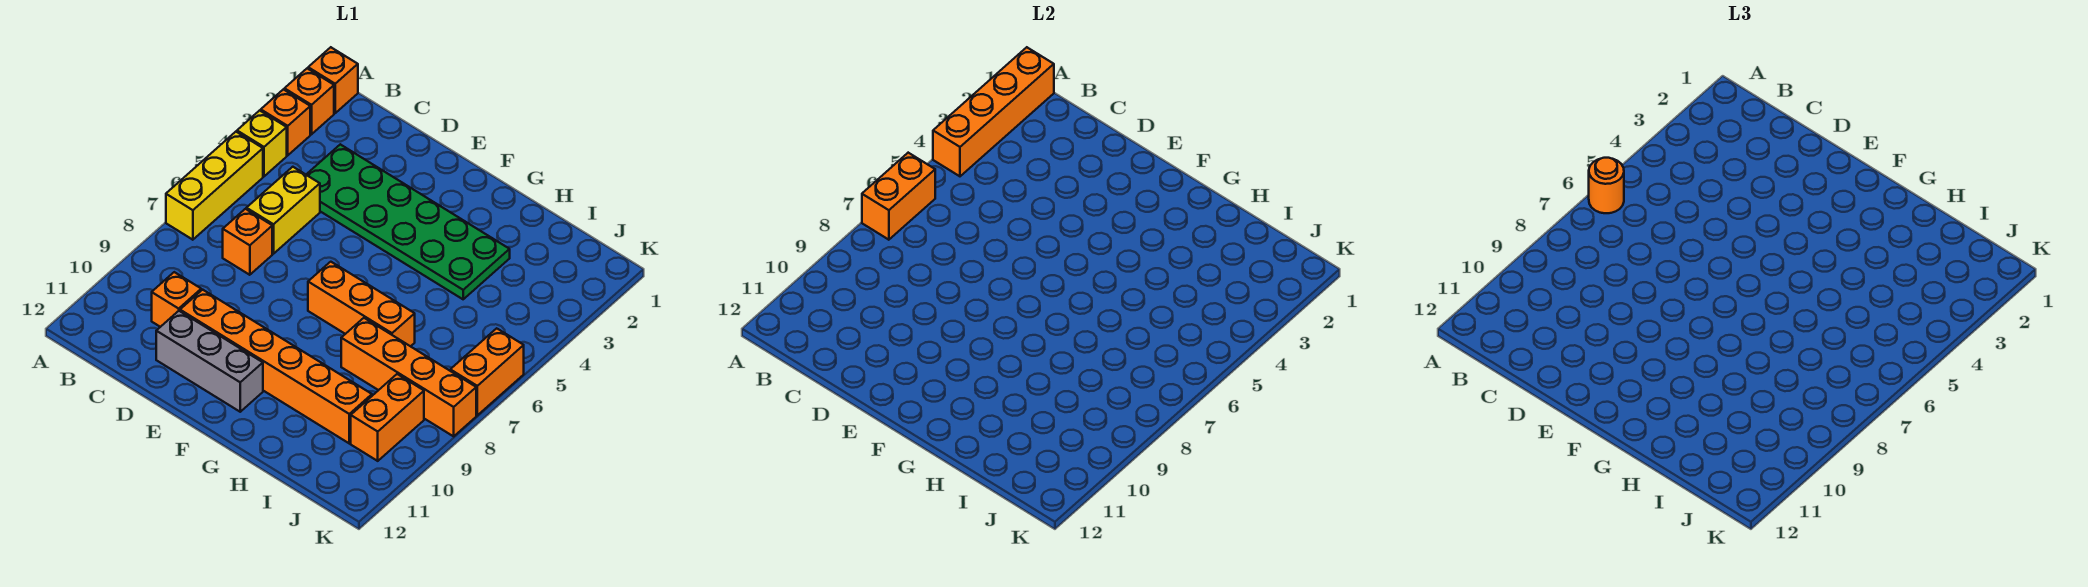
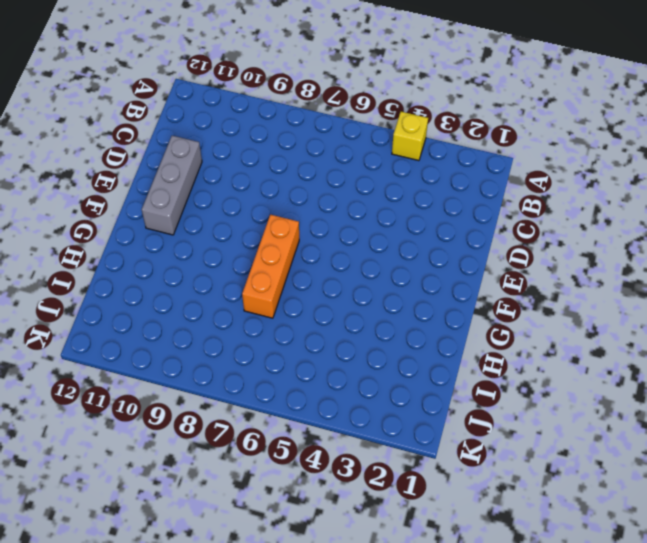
none -> orange 1x1 brick [308,47,358,113]
none -> orange 1x1 brick [284,68,334,134]
none -> orange 1x1 brick [261,89,310,155]

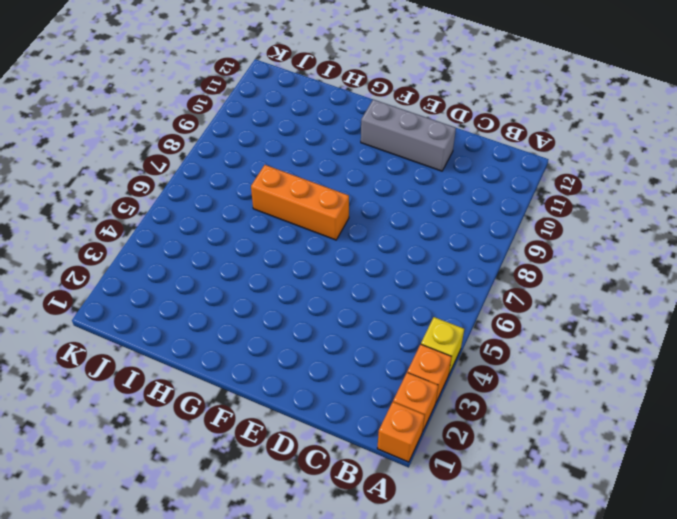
none -> yellow 1x3 brick [166,132,263,240]
none -> green 2x6 plate [306,144,510,299]
none -> yellow 1x2 brick [246,167,320,254]

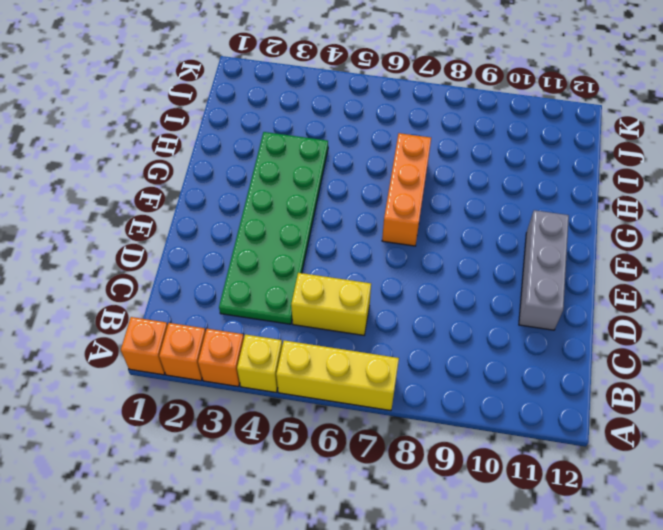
none -> orange 1x1 brick [223,209,272,275]
none -> orange 1x1 brick [152,272,201,327]
none -> orange 1x6 brick [180,290,372,443]

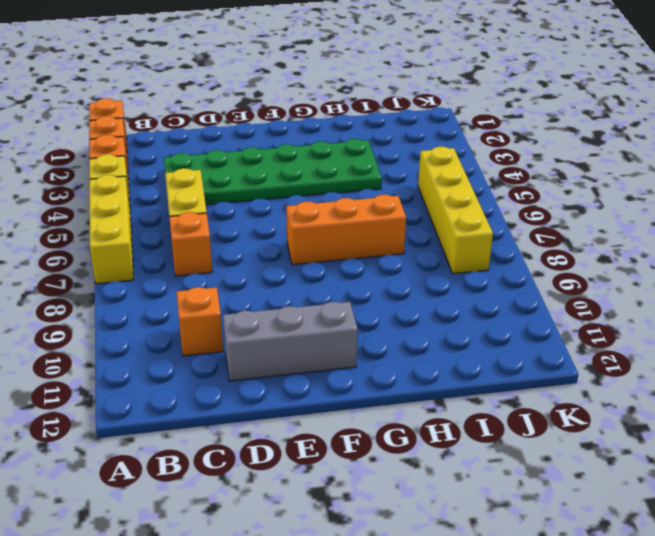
yellow 1x4 brick [418,146,493,274] -> orange 1x4 brick [341,318,476,436]
none -> orange 1x6 brick [180,290,372,443]
none -> orange 1x2 brick [351,374,424,461]
none -> orange 1x2 brick [450,328,524,415]

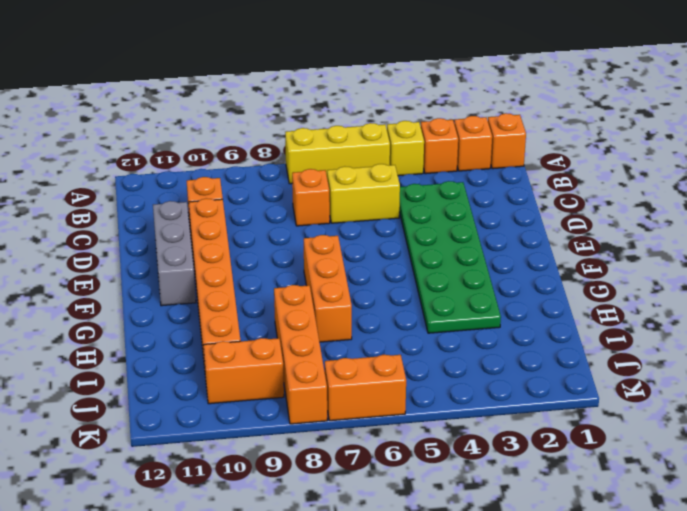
none -> orange 1x4 brick [933,47,1054,176]
none -> orange 1x2 brick [862,153,935,240]
none -> orange 1x1 round brick [1589,158,1624,213]

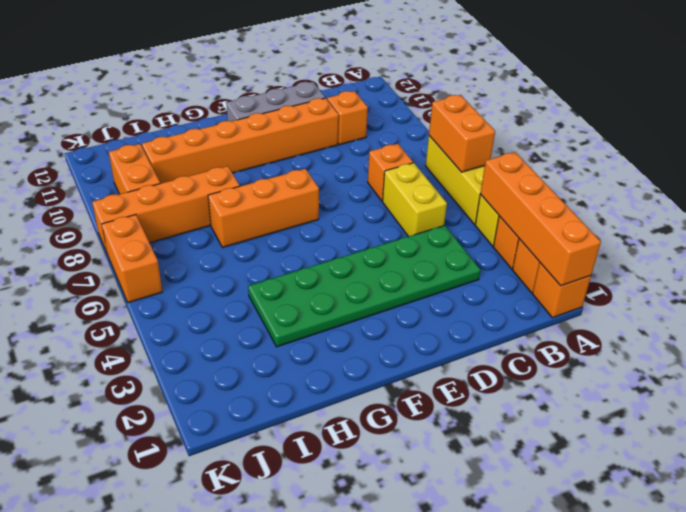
none -> orange 1x1 round brick [1589,158,1624,213]

